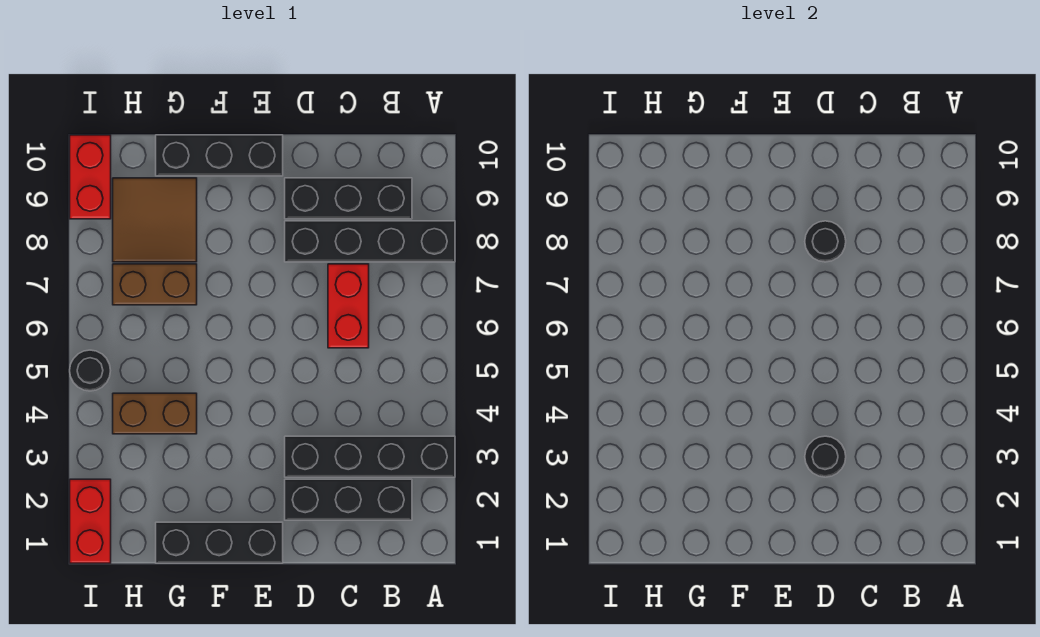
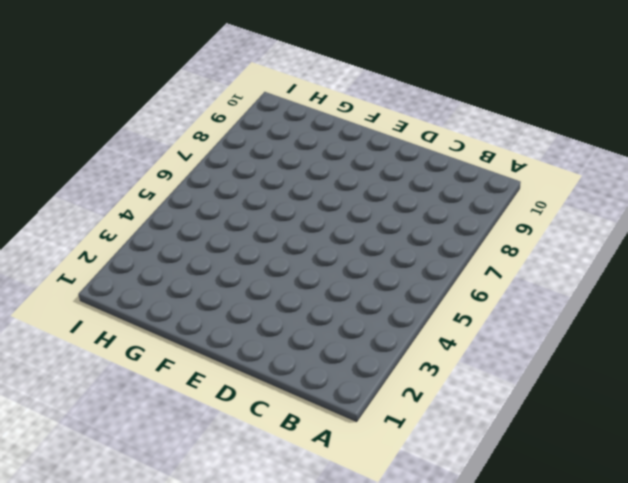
none -> black 1x4 brick [285,436,455,477]
none -> black 1x4 brick [285,221,455,262]
none -> black 1x3 brick [285,479,412,520]

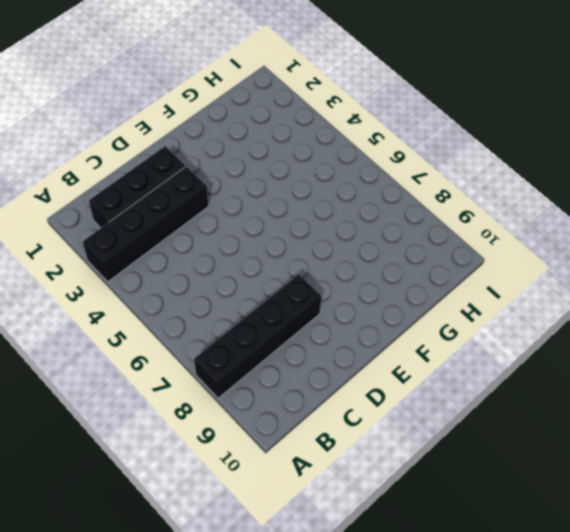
none -> black 1x3 brick [285,178,412,219]
none -> red 1x2 brick [328,264,369,348]
none -> black 1x3 brick [156,522,283,563]

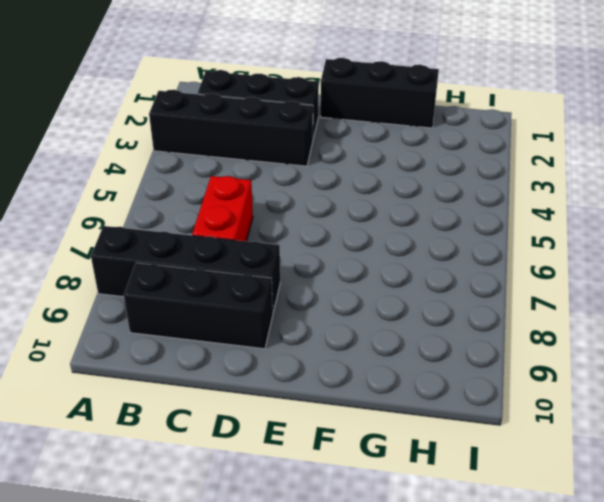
none -> black 1x3 brick [156,135,283,176]
none -> brown 1x2 brick [113,393,197,434]
none -> brown 1x2 brick [113,264,197,305]

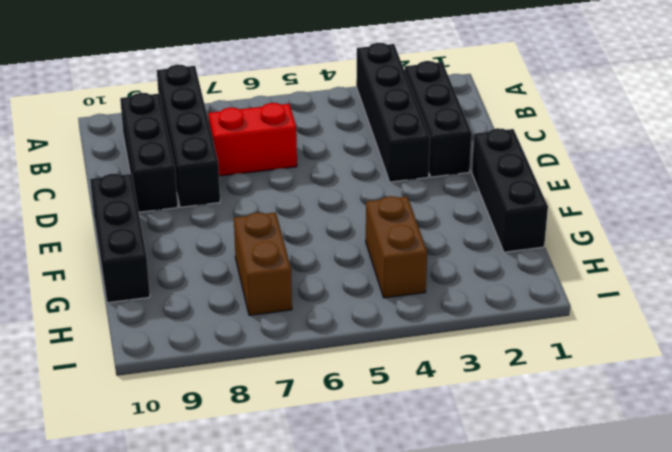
none -> brown 2x2 tile [113,178,197,262]
none -> red 1x2 brick [70,479,111,563]
none -> black 1x1 round brick [70,350,111,391]

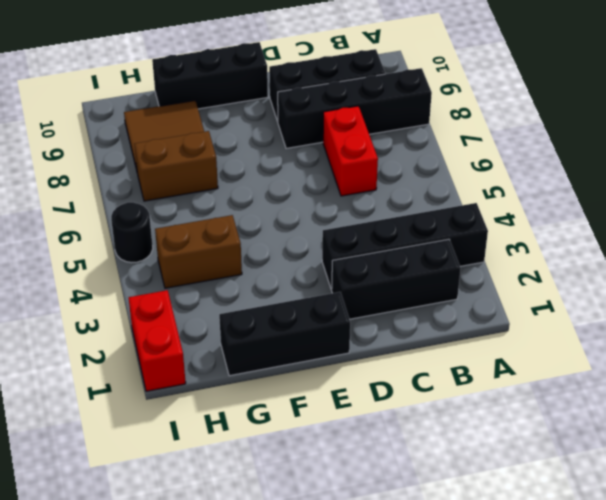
none -> red 1x2 brick [70,135,111,219]
none -> black 1x1 round brick [805,436,846,477]
none -> black 1x1 round brick [805,221,846,262]

